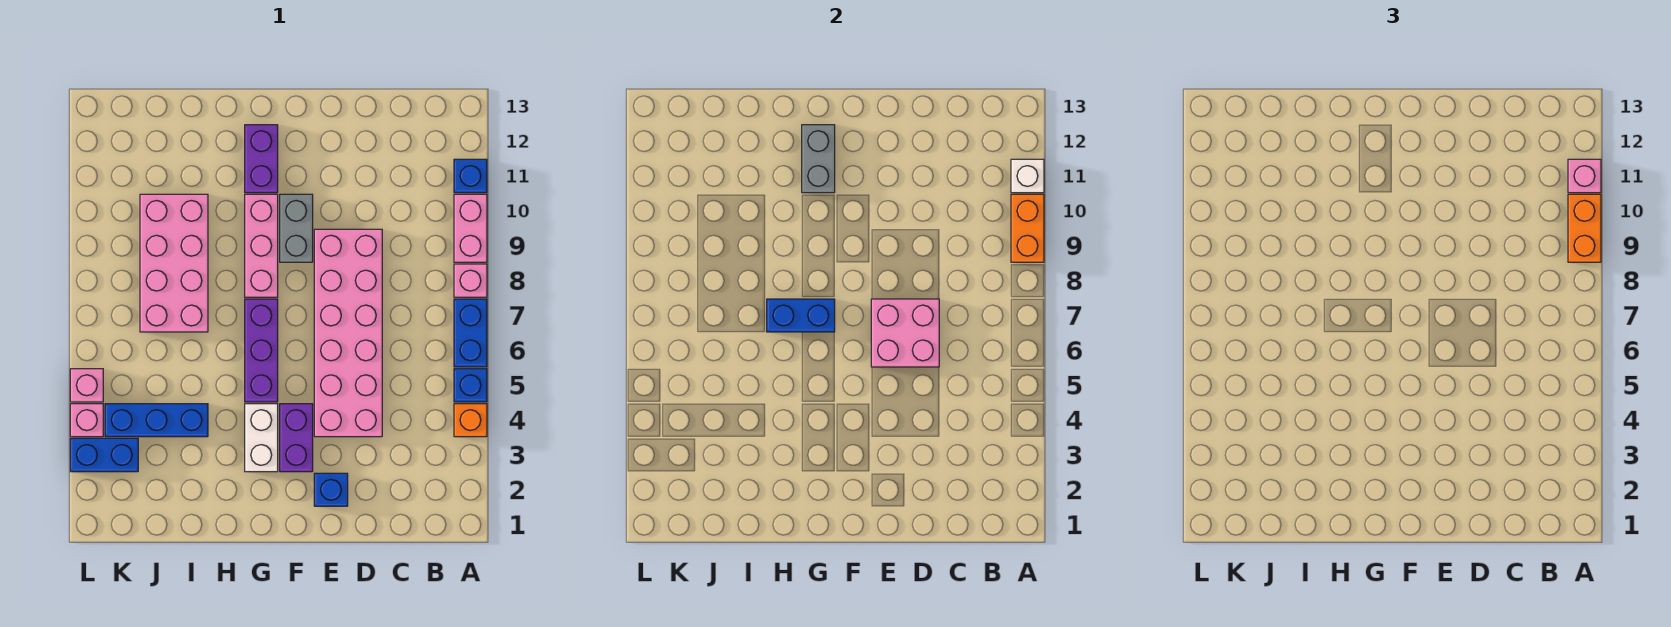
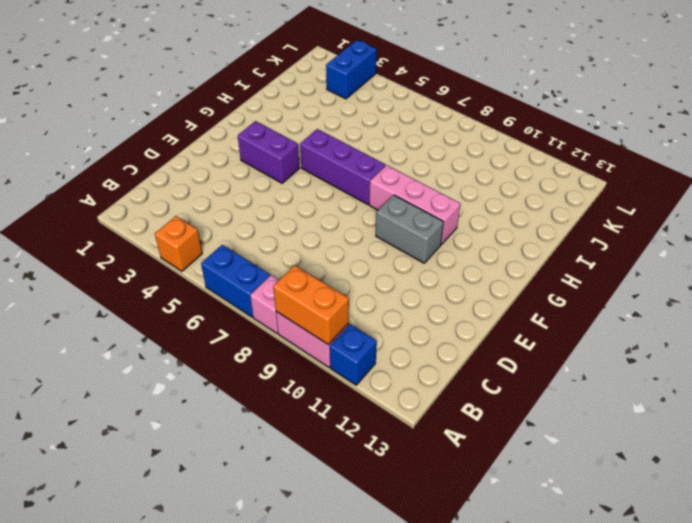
none -> blue 1x1 brick [454,369,487,402]
none -> pink 2x6 brick [314,229,382,437]
none -> blue 1x1 brick [314,473,348,506]

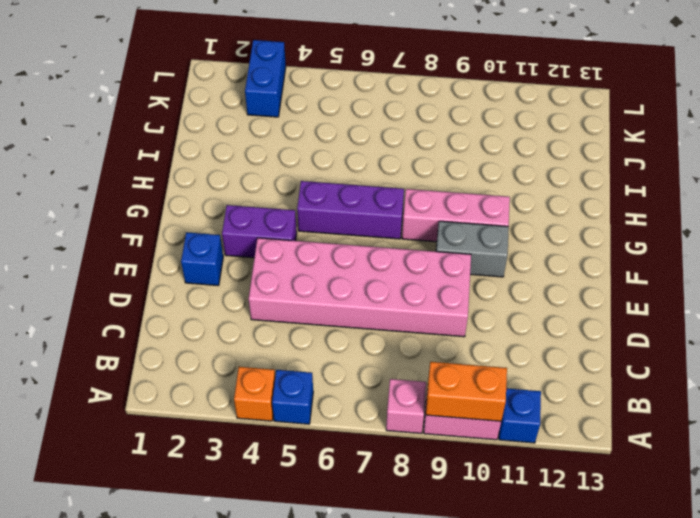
none -> blue 1x2 brick [454,299,487,367]
none -> white 1x2 brick [245,404,278,472]
none -> purple 1x2 brick [245,125,278,193]

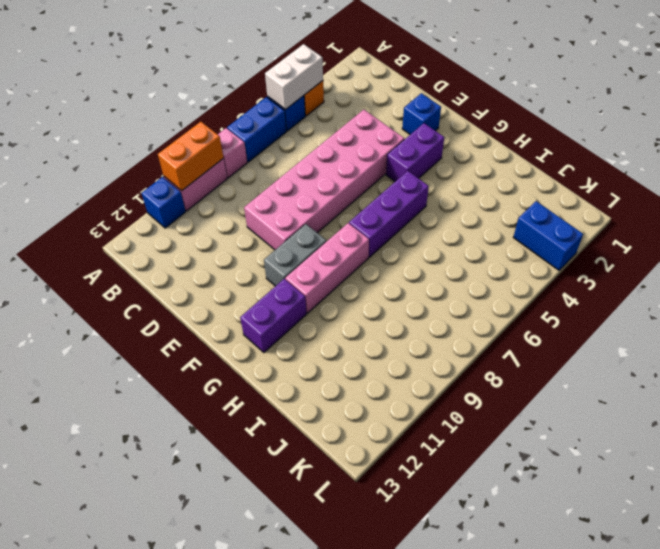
white 1x2 brick [265,44,323,110] -> white 1x2 brick moved to [245,404,278,472]
none -> blue 1x3 brick [105,404,208,437]
none -> pink 2x4 brick [140,194,208,332]
none -> pink 1x1 brick [70,404,103,437]

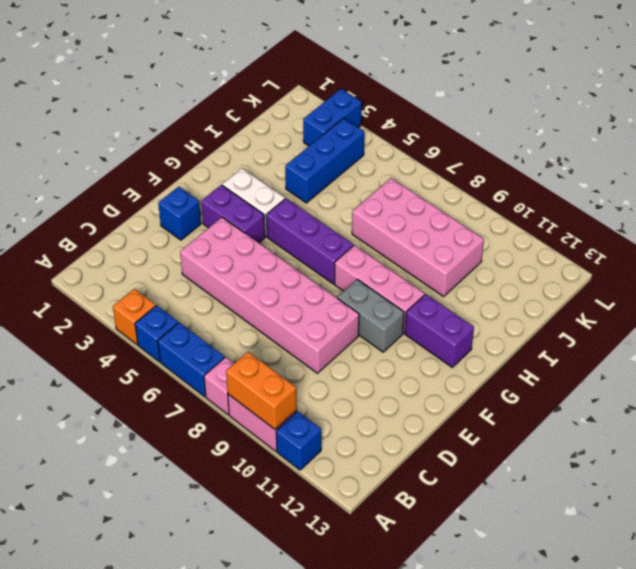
none -> pink 1x1 brick [70,404,103,437]
none -> pink 1x1 brick [70,369,103,402]
none -> white 1x1 brick [1011,159,1044,193]

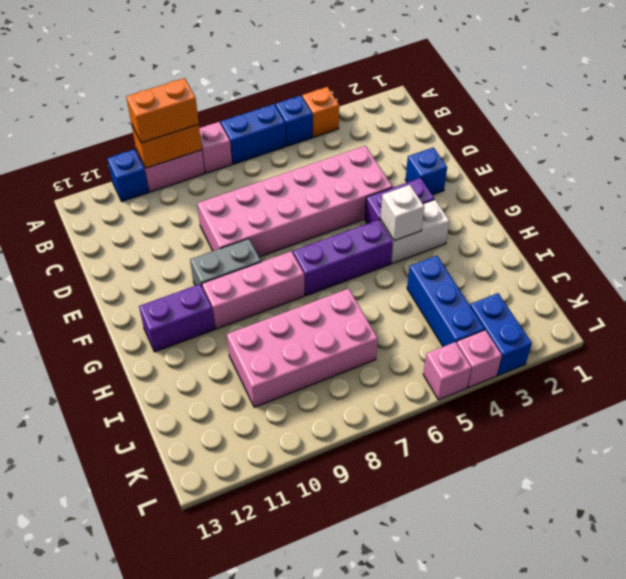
white 1x1 brick [380,185,424,241] -> white 1x1 brick moved to [1011,159,1044,193]
none -> pink 2x2 brick [871,299,939,367]
none -> blue 1x2 brick [767,299,835,332]
none -> grey 1x2 brick [802,125,835,193]

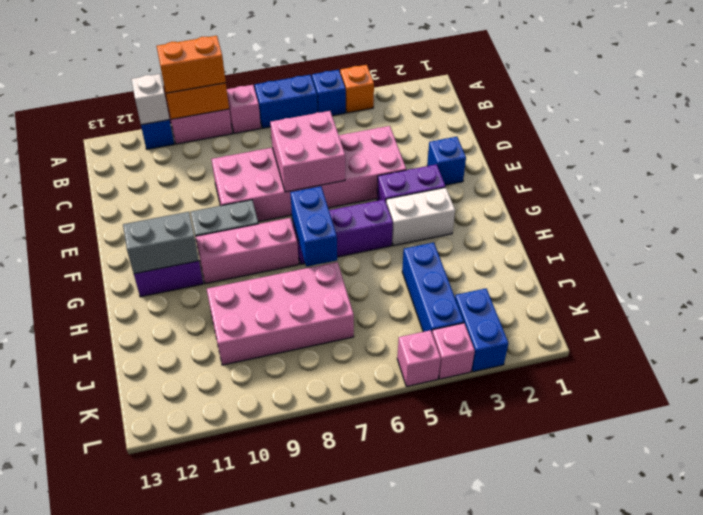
none -> pink 1x1 brick [1568,159,1601,193]

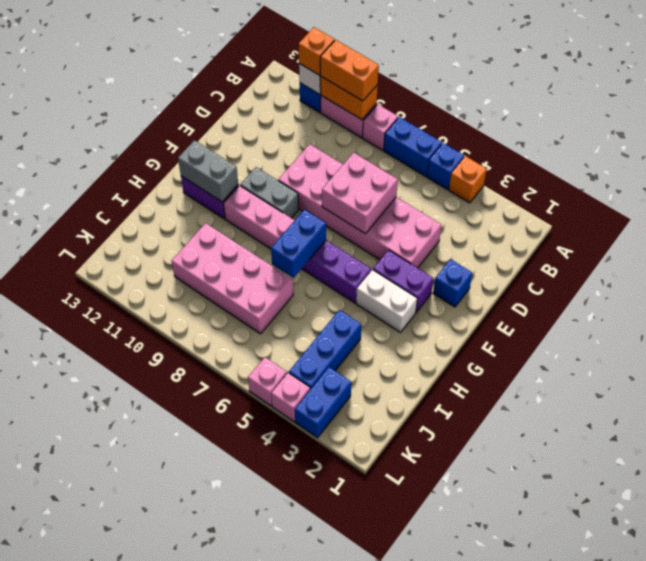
orange 1x1 brick [299,27,335,75] -> pink 1x1 brick [1568,159,1601,193]

